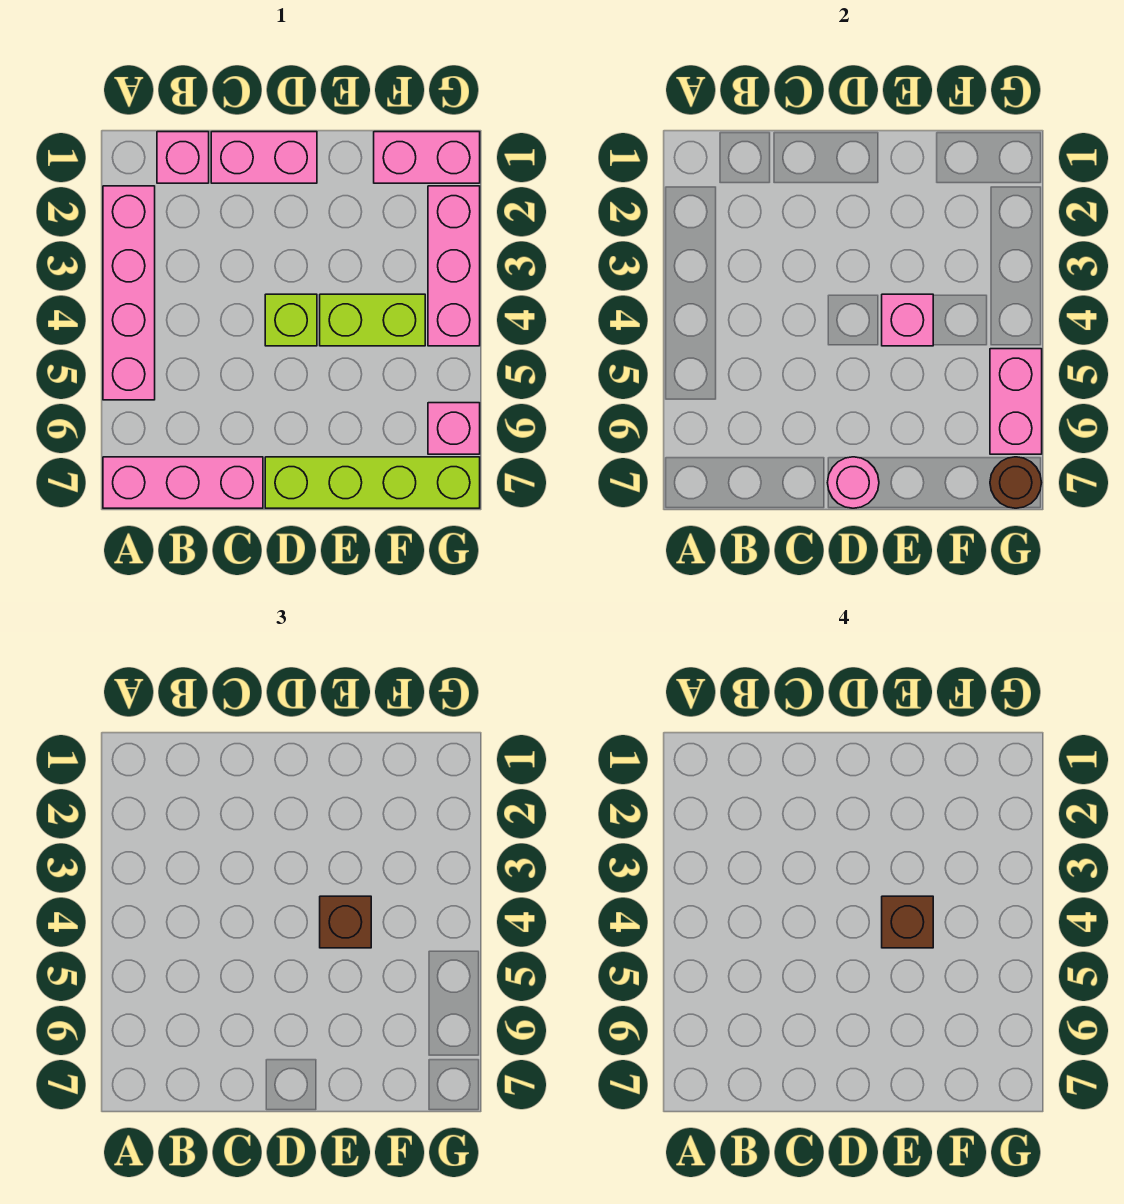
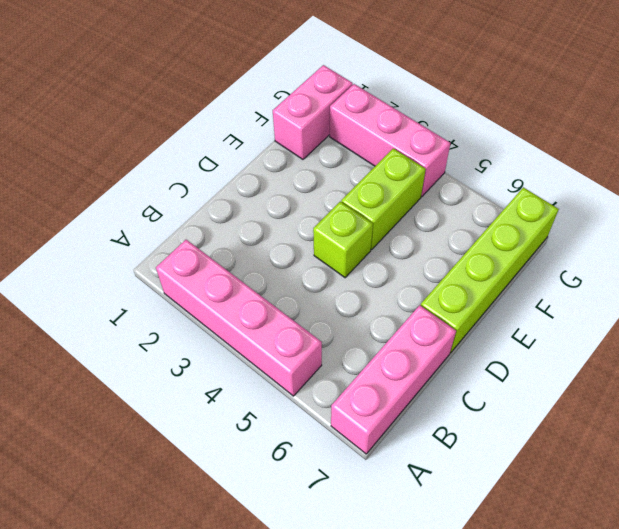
none -> pink 1x1 brick [157,132,209,183]
none -> pink 1x2 brick [211,132,317,183]
none -> pink 1x1 brick [428,403,480,454]

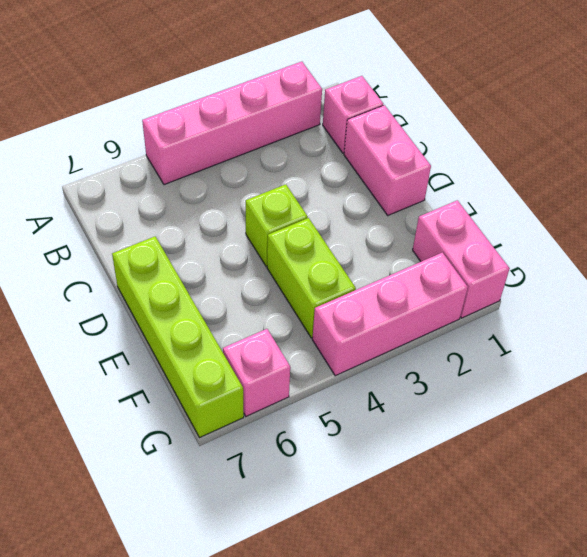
none -> pink 1x3 brick [103,457,263,508]
none -> pink 1x1 round brick [827,457,879,508]
none -> pink 1x1 brick [882,294,933,346]

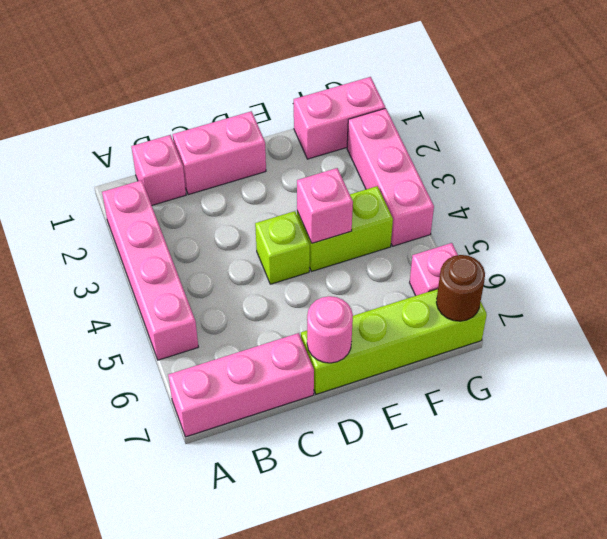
none -> pink 1x2 brick [990,349,1042,454]
none -> brown 1x1 brick [320,896,371,948]
none -> brown 1x1 brick [882,896,933,948]

